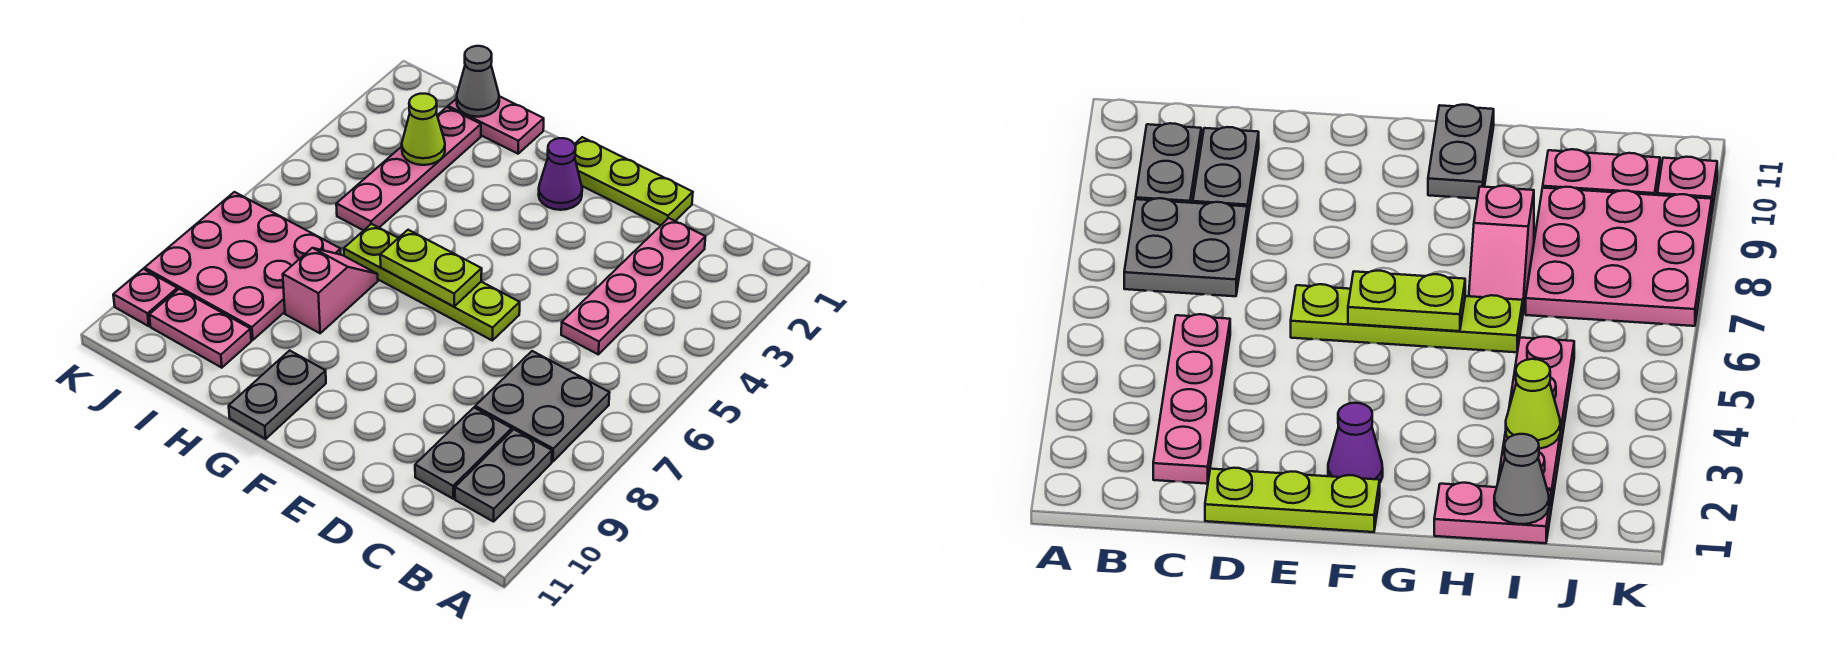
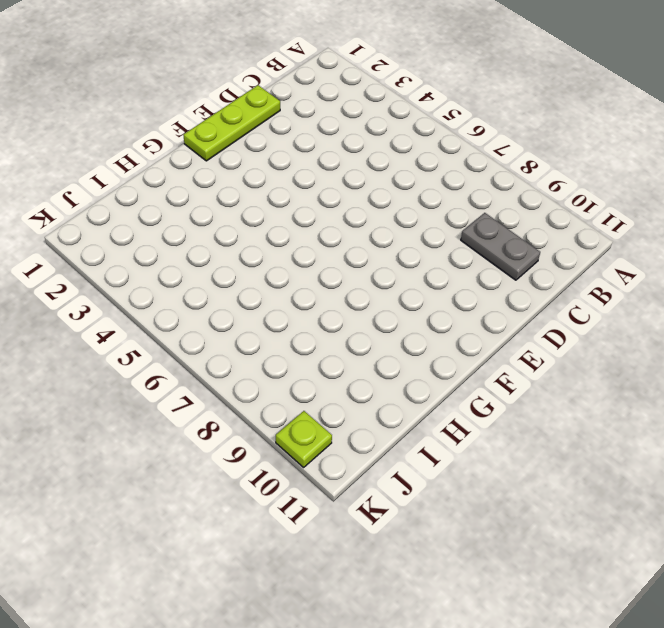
lime 1x1 plate [276,411,332,467] -> pink 1x1 plate [113,269,177,326]
none -> grey 2x2 plate [475,351,610,462]
none -> grey 1x2 plate [455,429,552,522]
none -> pink 1x4 plate [561,218,705,354]

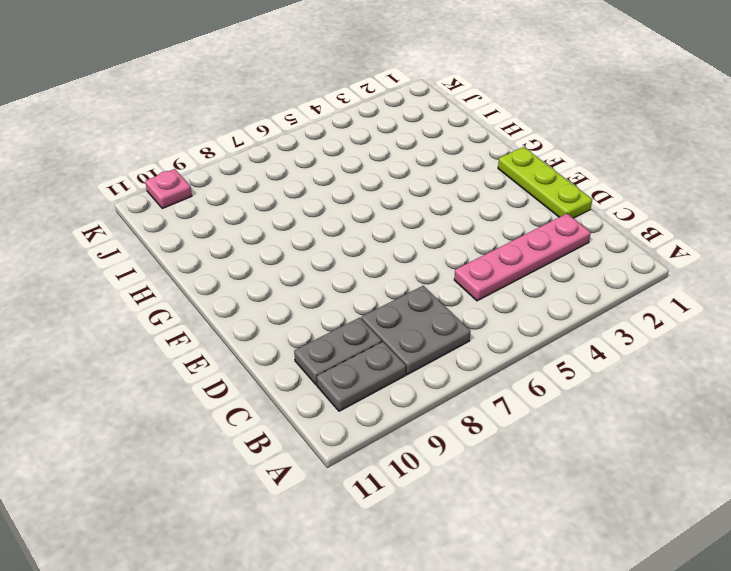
none -> lime 1x4 plate [344,224,520,340]
none -> purple 1x1 cone [539,138,582,210]
none -> grey 1x2 plate [229,350,326,439]

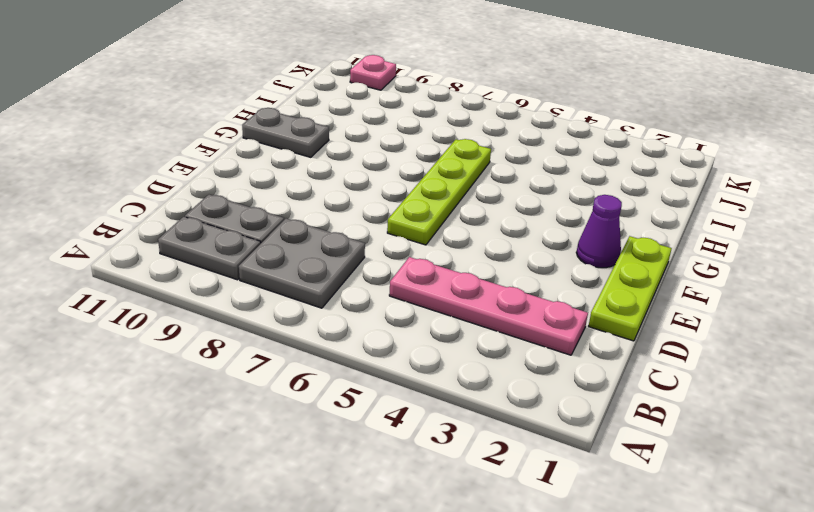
none -> pink 1x2 plate [448,96,544,154]
none -> pink 1x2 slope [283,248,378,333]
none -> pink 1x4 plate [336,107,481,230]

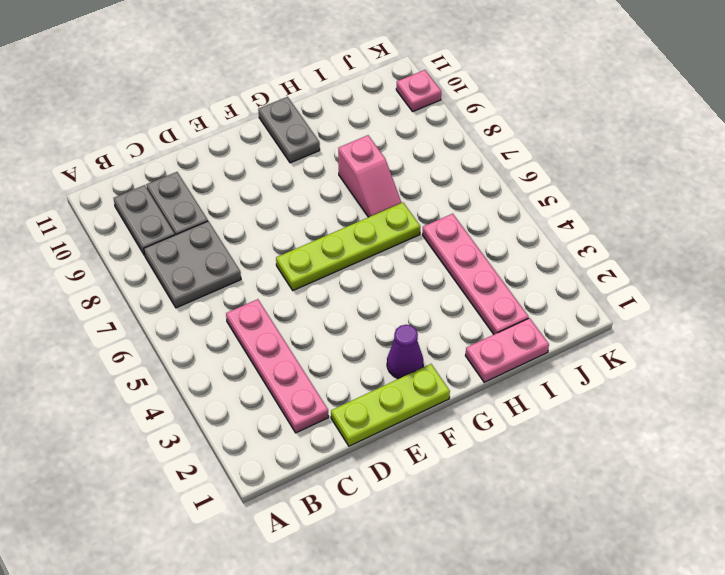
none -> pink 3x3 plate [145,192,341,340]
none -> pink 1x2 plate [149,289,251,368]
none -> lime 1x2 plate [380,230,482,307]

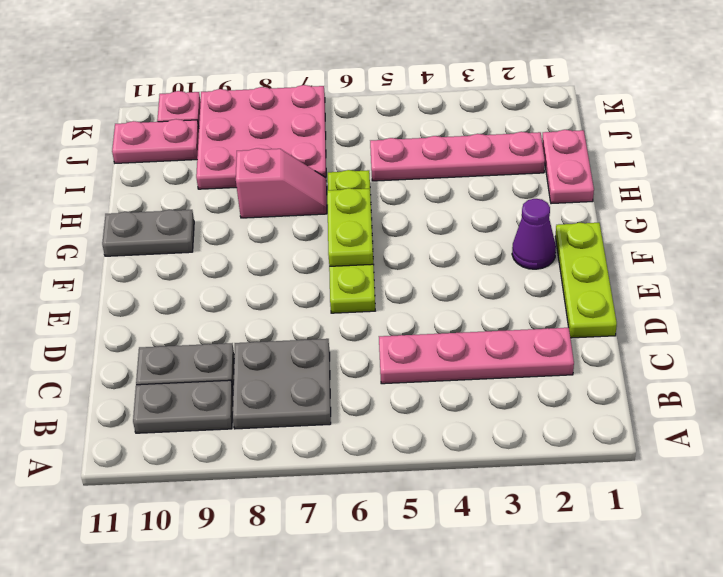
pink 1x2 plate [112,119,199,163] -> pink 1x2 plate turned to [149,289,251,368]
none -> grey 1x1 cone [457,46,499,117]
none -> lime 1x1 cone [402,94,445,165]

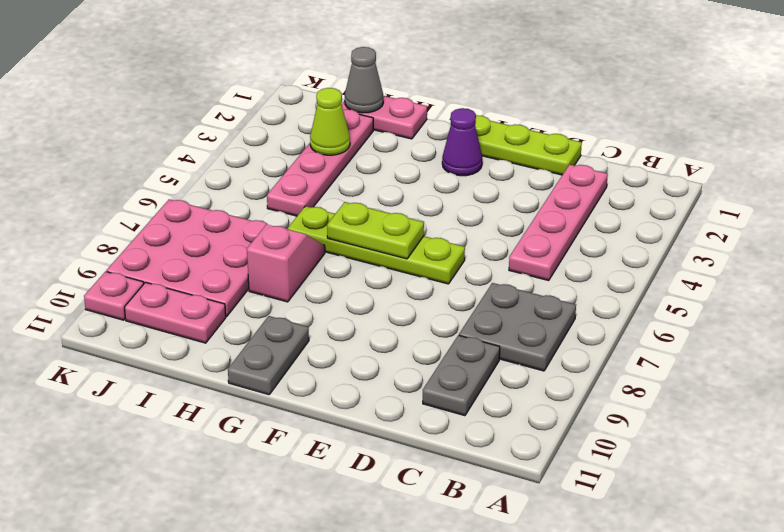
none -> grey 1x2 plate [455,429,552,522]

